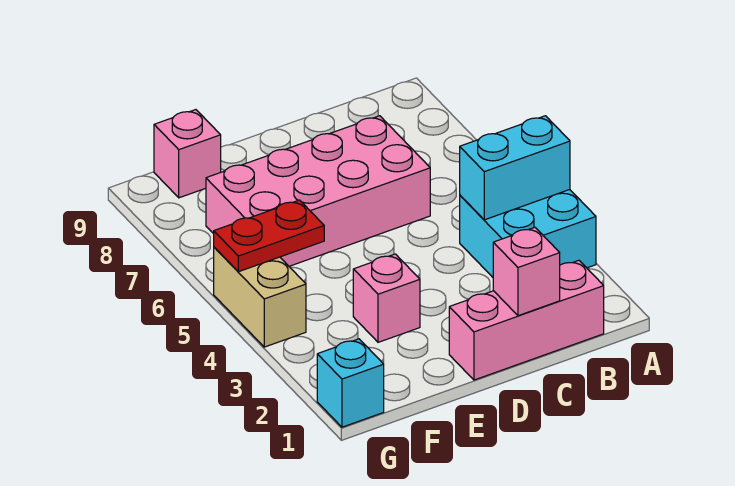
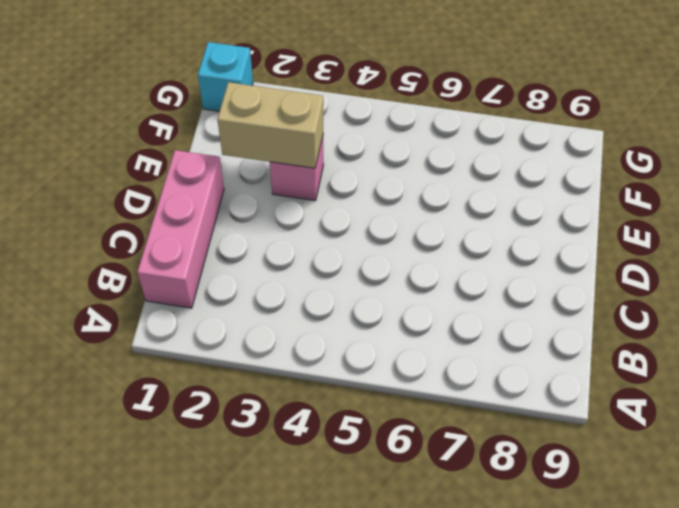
tan 1x2 brick [217,82,323,168] -> tan 1x2 brick moved to [214,247,306,347]
none -> cyan 2x2 brick [460,190,596,277]
none -> pink 2x4 brick [206,116,430,266]

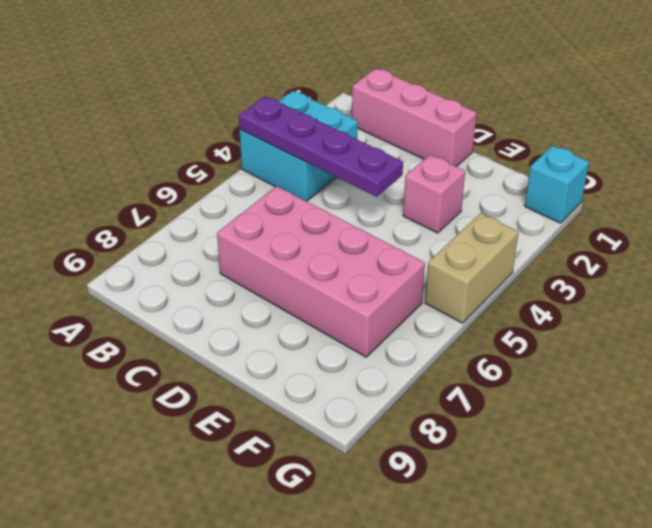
purple 1x4 plate [239,96,403,197] -> cyan 1x2 brick [460,116,570,220]
none -> pink 1x1 brick [154,110,221,198]
none -> pink 1x1 brick [493,227,560,316]

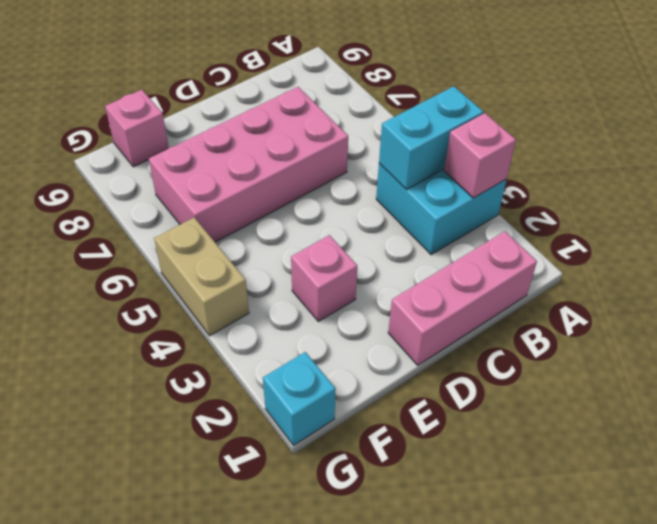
pink 1x1 brick [444,113,516,198] -> pink 1x1 brick moved to [493,227,560,316]
none -> red 1x2 plate [214,200,324,272]

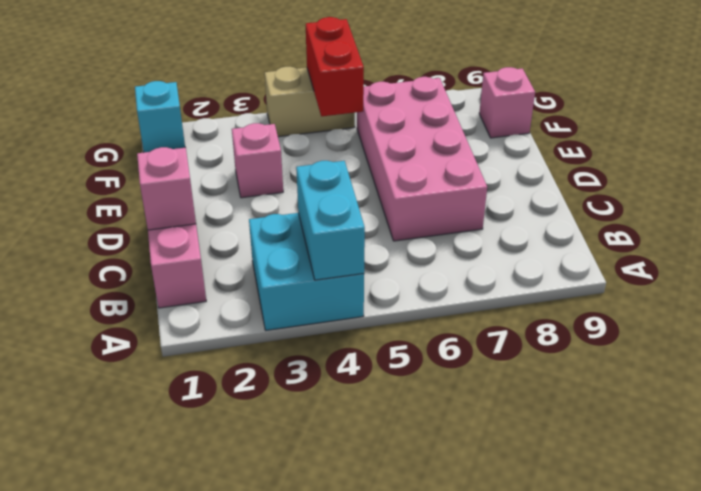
red 1x2 brick [306,17,364,116] -> red 1x2 plate [214,200,324,272]

